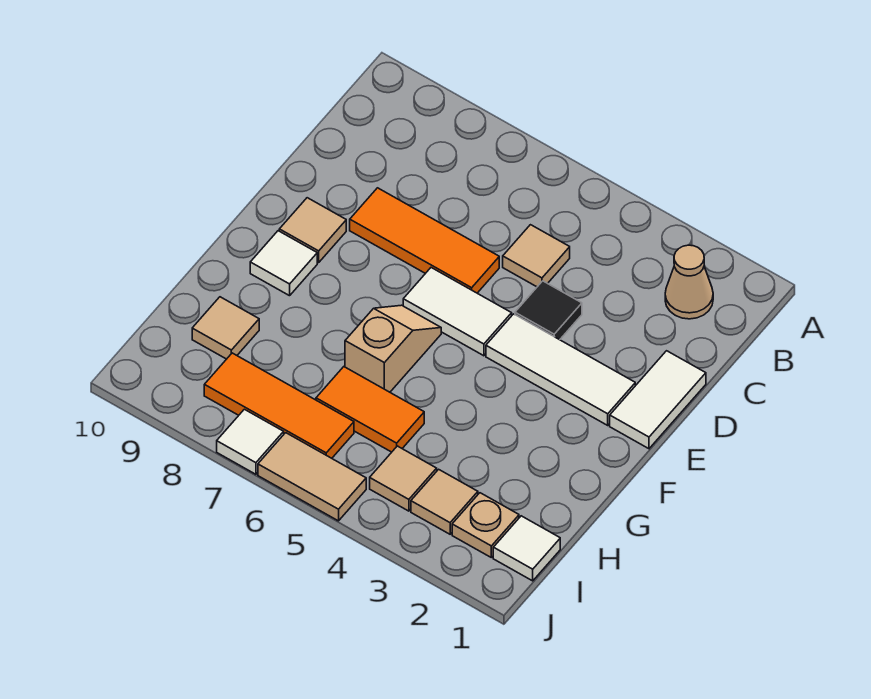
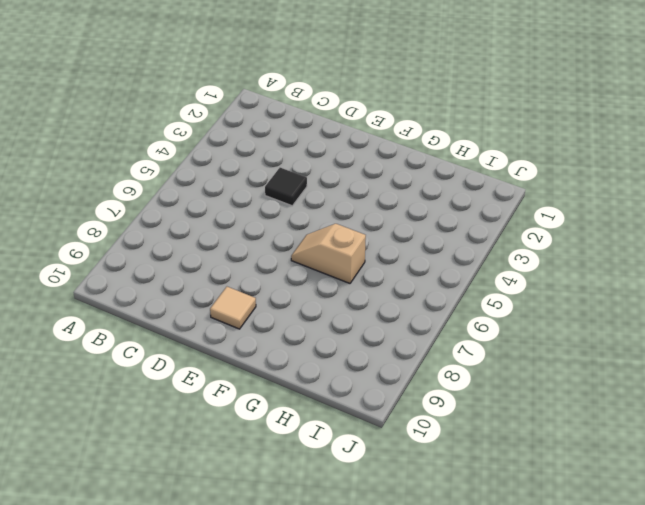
none -> tan 1x1 cone [665,245,713,319]
none -> tan 1x1 tile [503,225,570,287]
none -> white 1x2 tile [610,351,706,449]

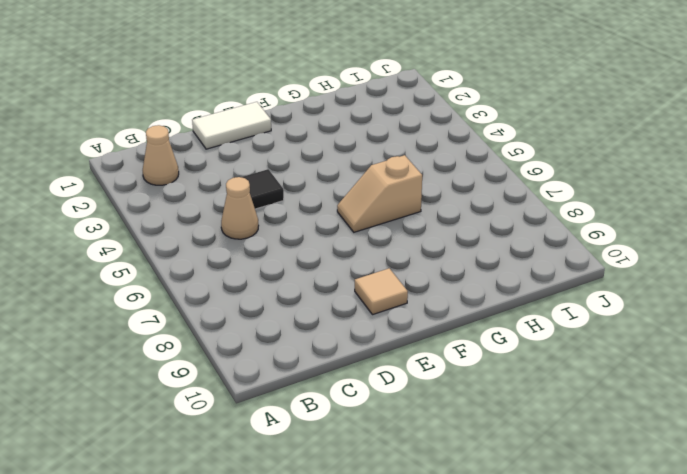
tan 1x1 cone [221,177,259,239] -> tan 1x1 tile [503,225,570,287]
none -> orange 1x3 tile [350,188,499,293]
none -> white 1x3 tile [486,314,635,425]
none -> white 1x2 tile [403,268,512,356]

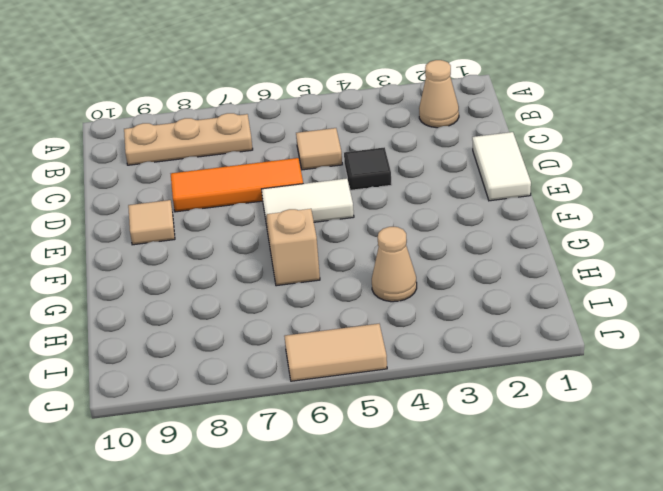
tan 1x3 plate [124,113,253,165] -> none
tan 1x1 cone [372,227,417,302] -> none
none -> white 1x3 tile [486,314,635,425]
none -> white 1x1 tile [250,231,317,296]
none -> orange 1x2 tile [316,367,424,452]

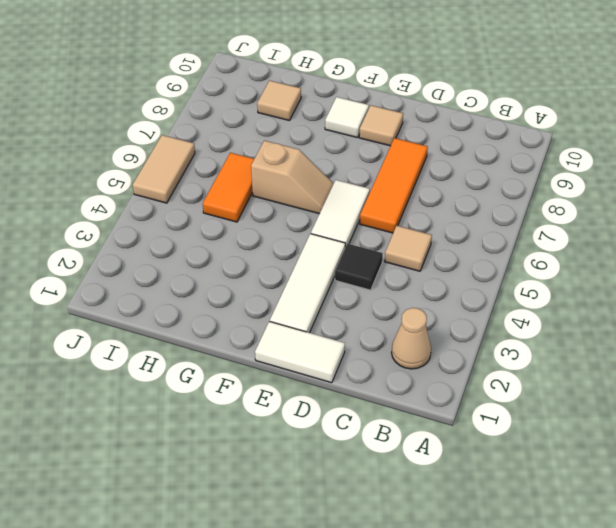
none -> white 1x1 tile [493,516,560,581]
none -> tan 1x1 plate [452,493,519,557]
none -> tan 1x1 tile [411,469,478,534]

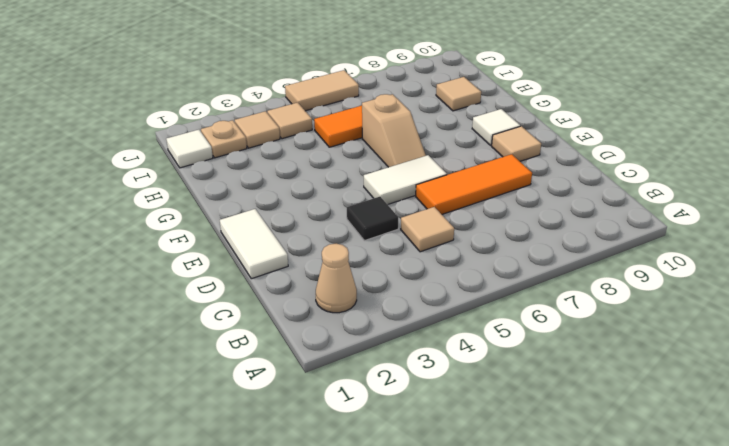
none -> white 1x3 tile [486,314,635,425]
none -> orange 1x3 tile [204,353,354,458]
none -> white 1x1 tile [217,409,284,474]

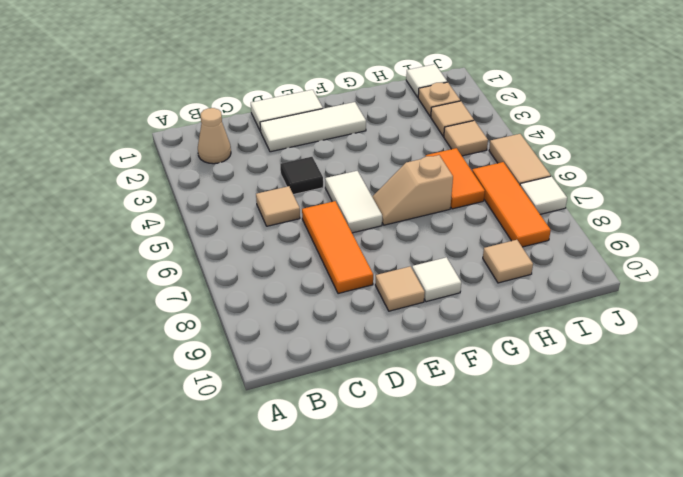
white 1x3 tile [260,102,366,152] -> white 1x3 tile turned to [486,314,635,425]

